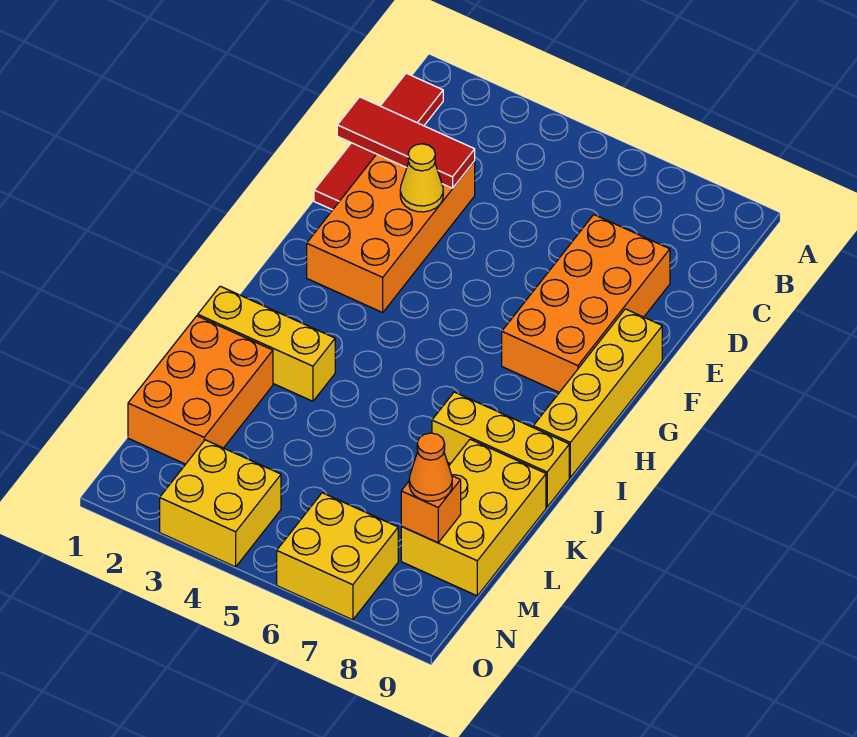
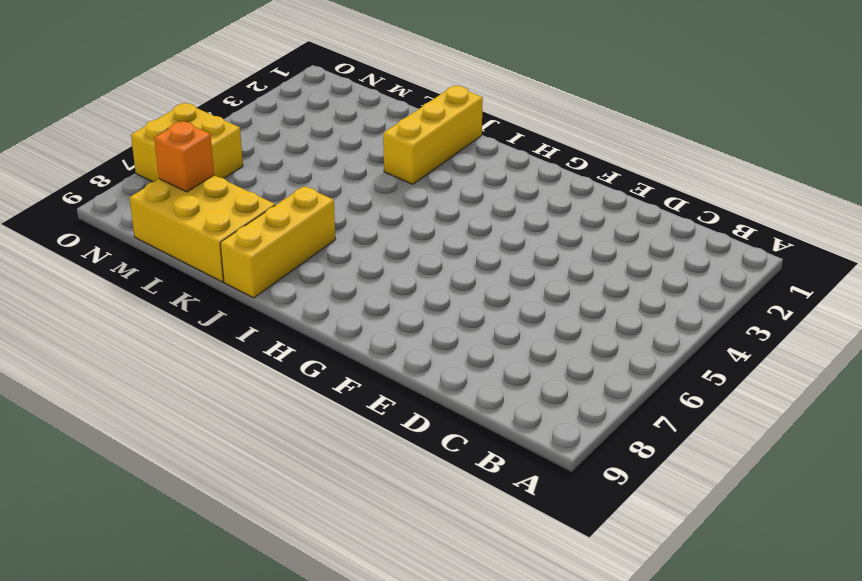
none -> red 1x4 tile [314,73,443,210]
none -> orange 2x4 brick [307,154,475,313]
none -> orange 2x4 brick [502,215,670,392]

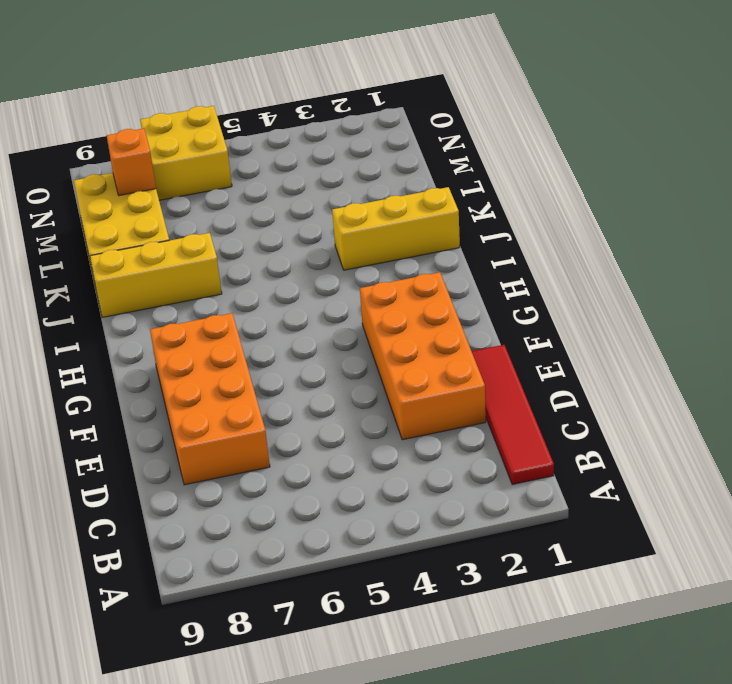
none -> yellow 1x4 brick [533,309,662,477]
none -> orange 2x3 brick [128,316,273,464]
none -> yellow 2x2 brick [160,440,281,567]

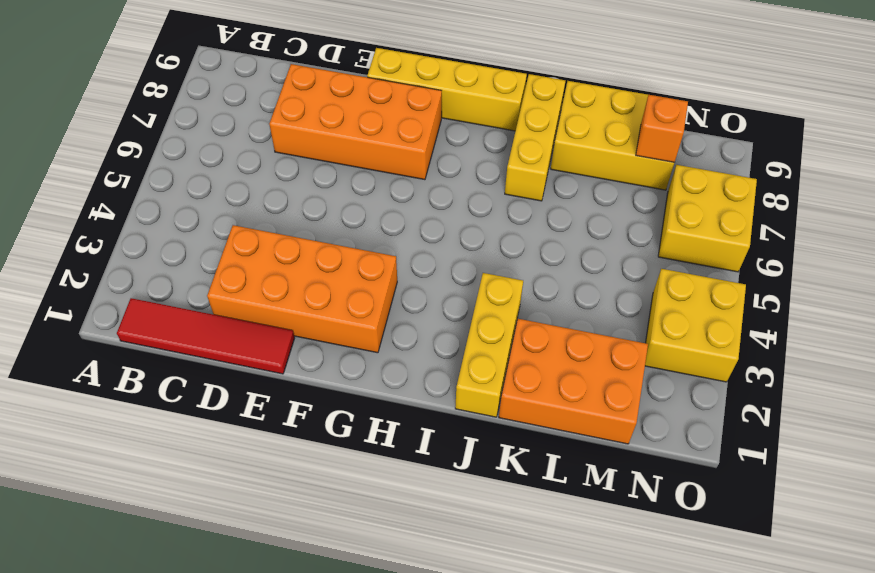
none -> red 1x3 tile [337,97,475,188]
none -> yellow 1x1 cone [400,144,443,212]
none -> orange 1x1 cone [409,433,452,501]

